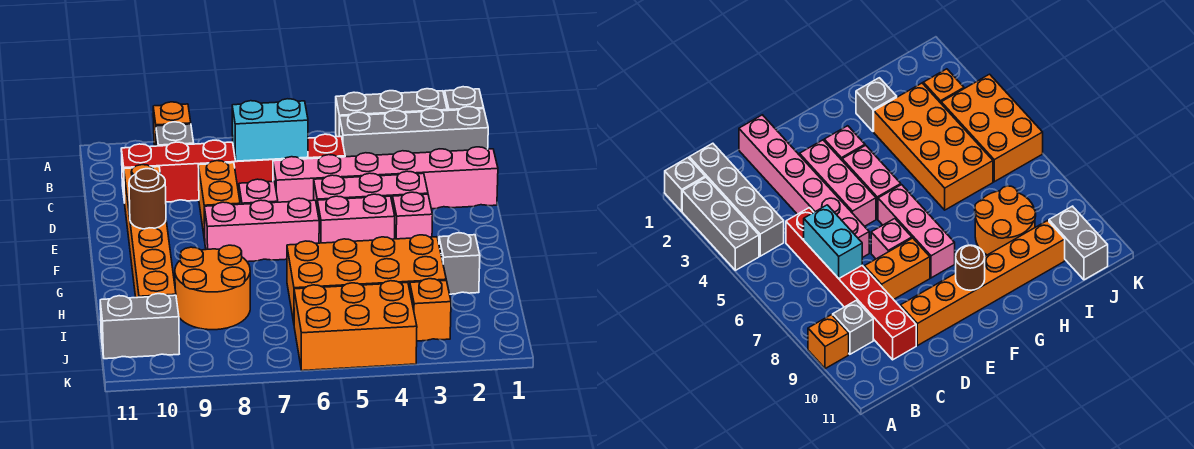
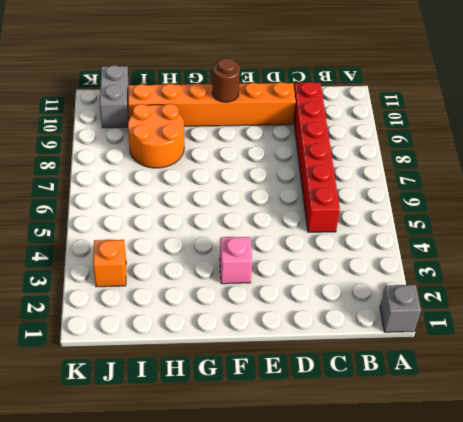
none -> grey 1x3 brick [336,89,447,137]
none -> orange 1x1 brick [153,102,191,146]
none -> grey 1x4 brick [339,107,488,157]

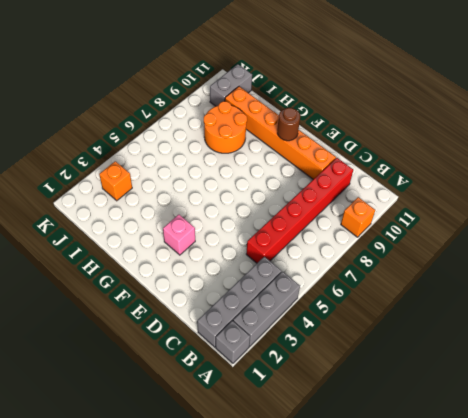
none -> grey 1x1 brick [156,122,194,146]
none -> pink 1x6 brick [273,147,498,209]
none -> orange 1x2 brick [198,161,240,240]

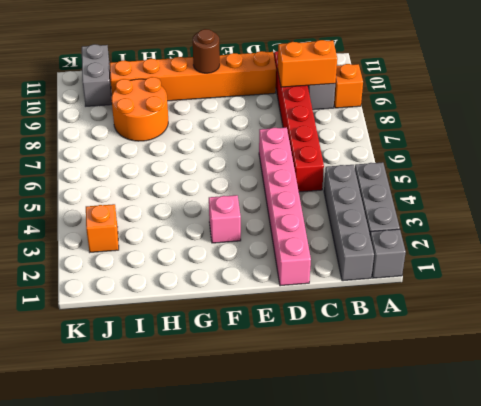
orange 1x2 brick [278,40,337,87] -> orange 1x2 brick moved to [198,161,240,240]
none -> pink 1x3 brick [314,171,428,205]
none -> pink 1x1 brick [239,179,278,204]
none -> pink 1x2 brick [317,194,395,243]

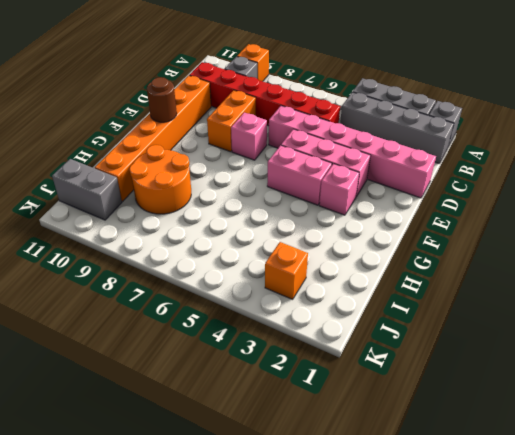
none -> pink 1x3 brick [204,198,319,262]
none -> grey 1x1 brick [439,233,480,294]
none -> orange 2x4 brick [287,235,446,322]

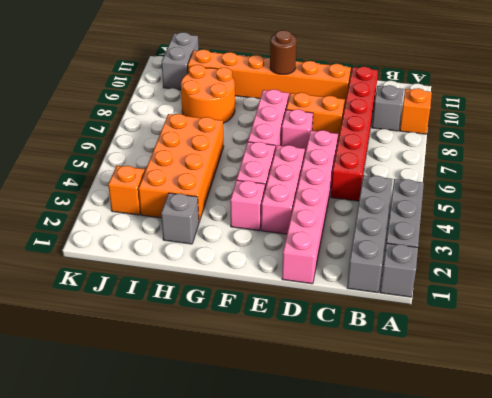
none -> orange 2x3 brick [294,281,417,371]
none -> cyan 1x2 brick [232,99,308,161]

